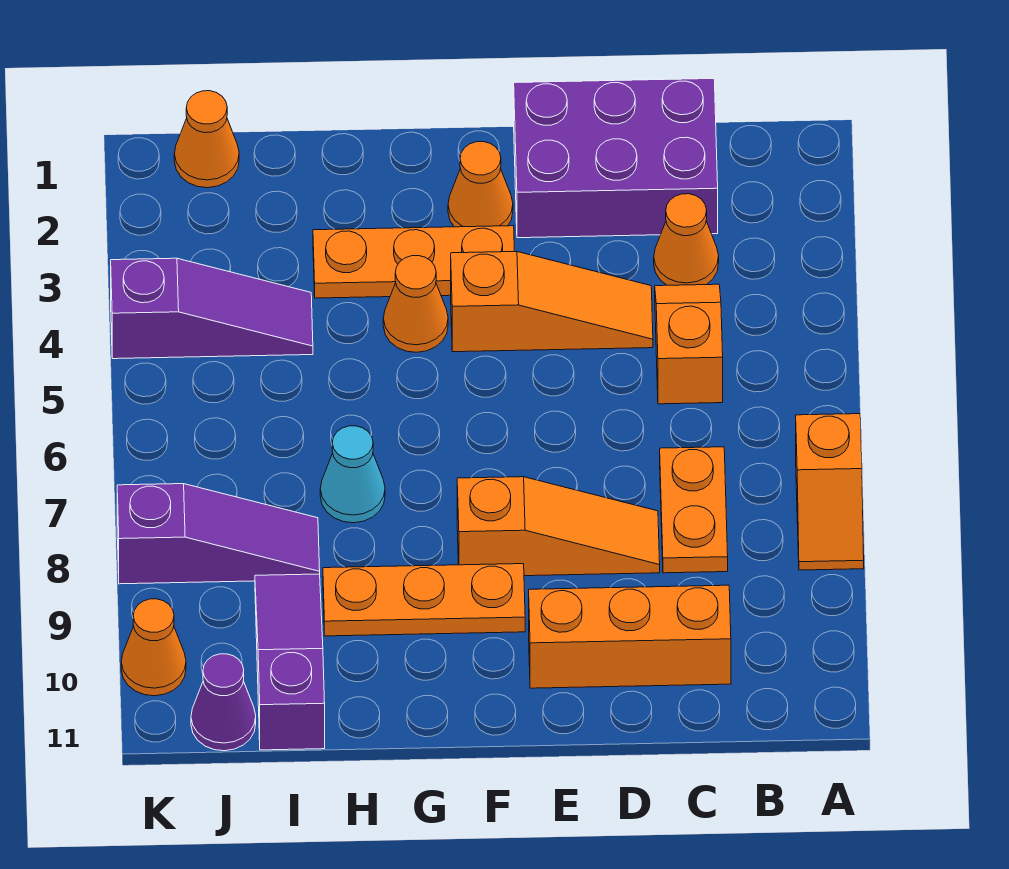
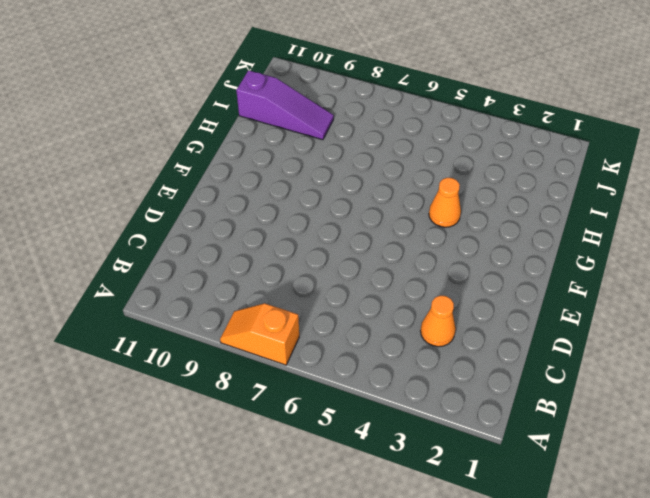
none -> purple 2x3 brick [514,79,718,238]
none -> orange 1x2 slope [655,284,723,404]
none -> orange 1x2 plate [660,447,728,573]

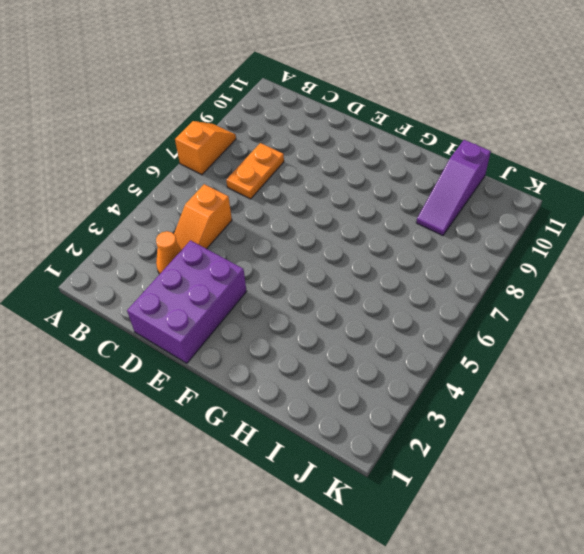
purple 2x3 brick [127,240,247,363] -> purple 2x3 brick turned to [514,79,718,238]
none -> orange 1x3 brick [529,585,731,688]
none -> orange 1x3 slope [451,252,653,352]
none -> orange 1x3 slope [457,477,660,576]

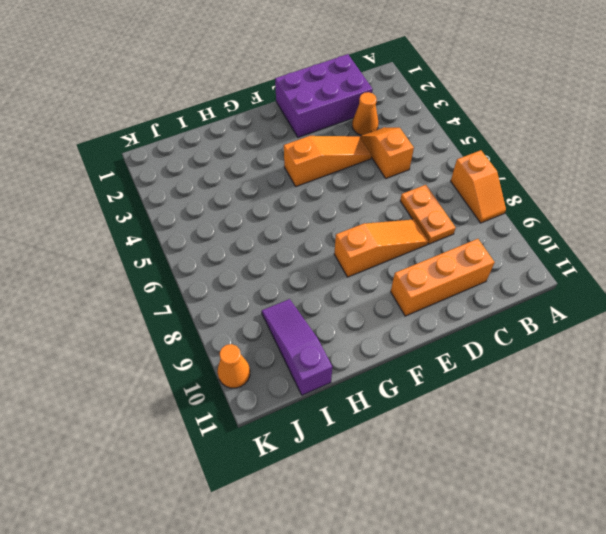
none -> orange 1x1 cone [448,142,513,227]
none -> orange 1x3 plate [313,226,514,298]
none -> orange 1x3 plate [323,564,525,636]

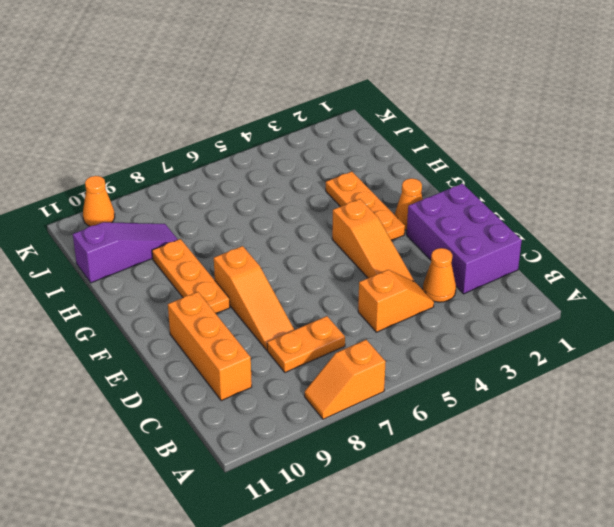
none -> orange 1x1 cone [383,256,448,352]
none -> cyan 1x1 cone [320,426,385,523]
none -> purple 1x3 slope [111,258,313,359]

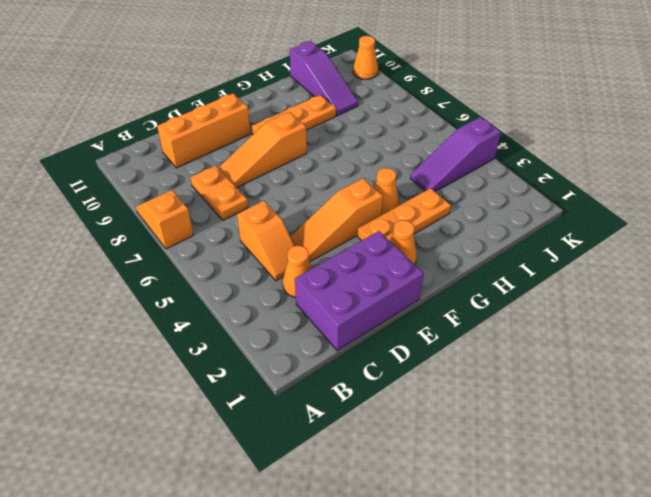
none -> cyan 1x1 cone [320,426,385,523]
none -> purple 1x3 slope [117,484,320,584]
none -> orange 1x1 cone [174,91,239,188]

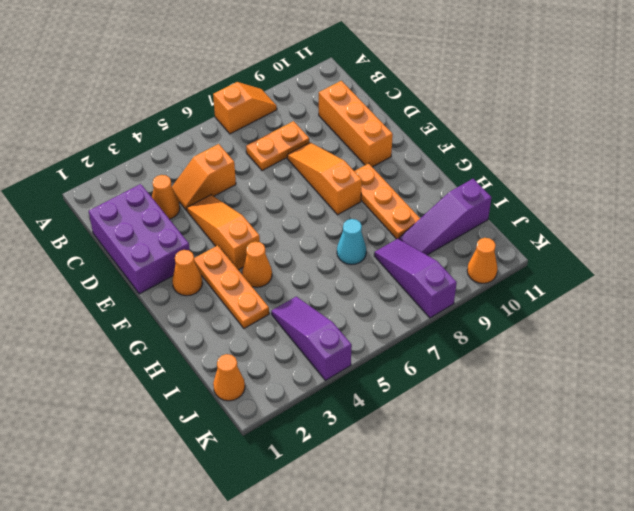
none -> purple 1x1 cone [191,654,256,751]

